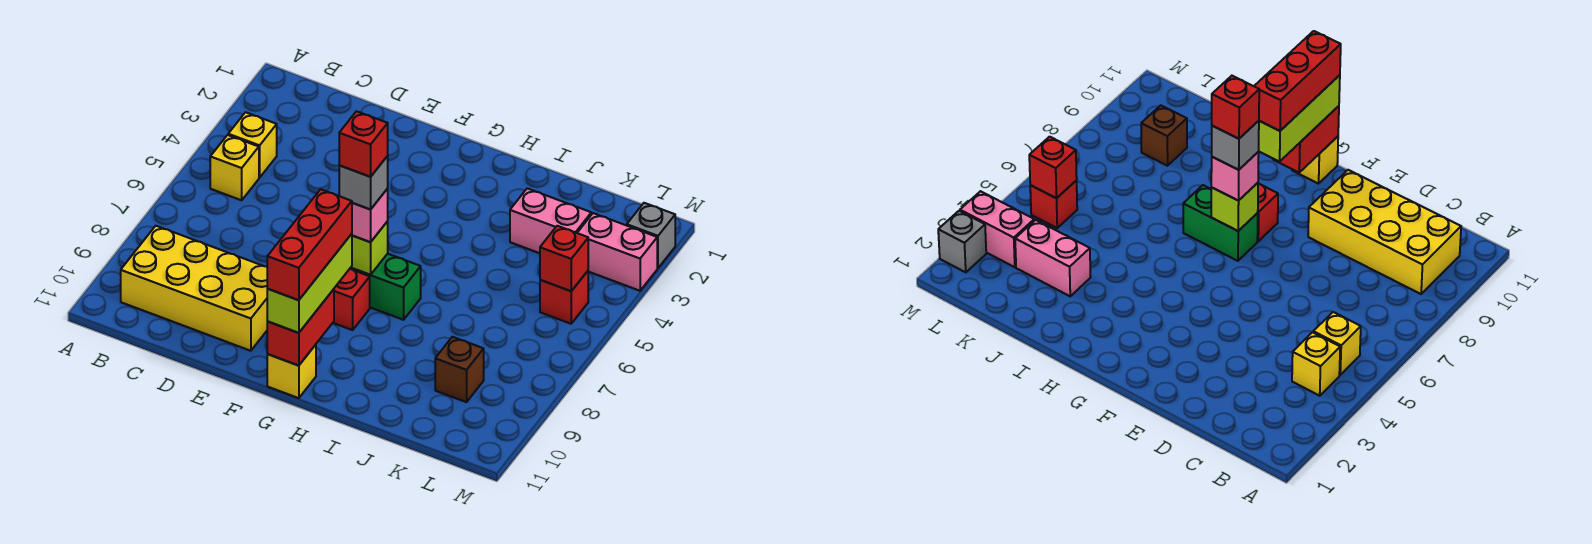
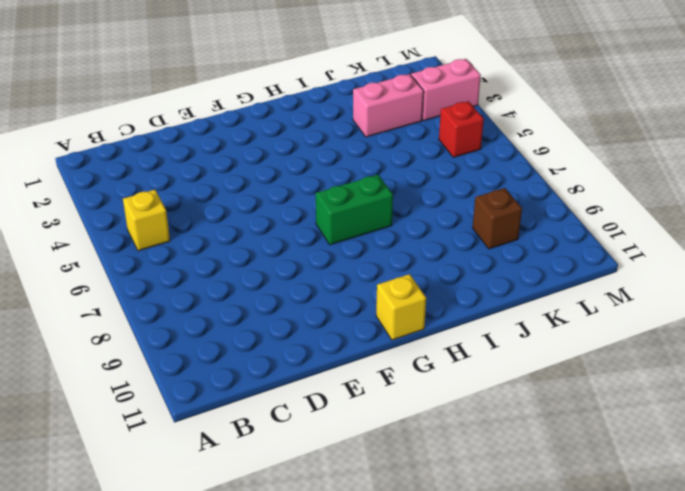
none -> yellow 1x1 brick [228,112,277,178]
none -> yellow 2x4 brick [121,226,268,351]
none -> red 1x1 brick [333,269,370,330]

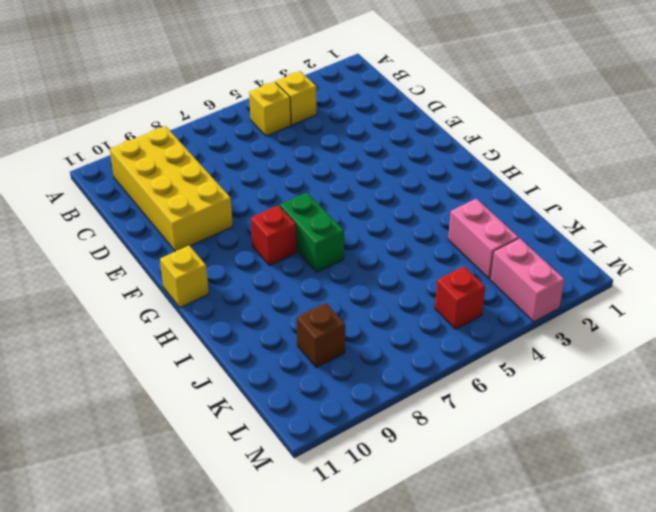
none -> grey 1x1 brick [627,203,675,268]
none -> lime 1x1 brick [351,221,388,275]
none -> red 1x2 brick [267,289,334,366]

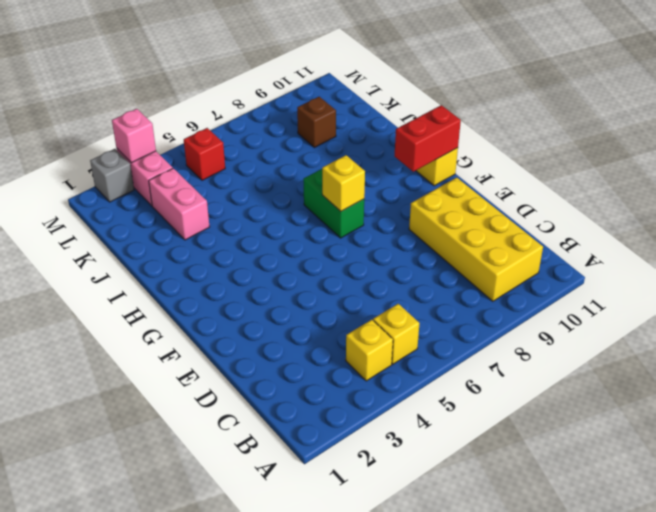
yellow 1x1 brick [322,155,365,211] -> lime 1x1 brick [351,221,388,275]
pink 1x1 brick [112,109,156,163] -> pink 1x1 brick moved to [352,189,388,242]
none -> red 1x1 brick [333,269,370,330]
none -> red 1x1 brick [540,226,588,291]
none -> lime 1x3 brick [267,234,352,333]

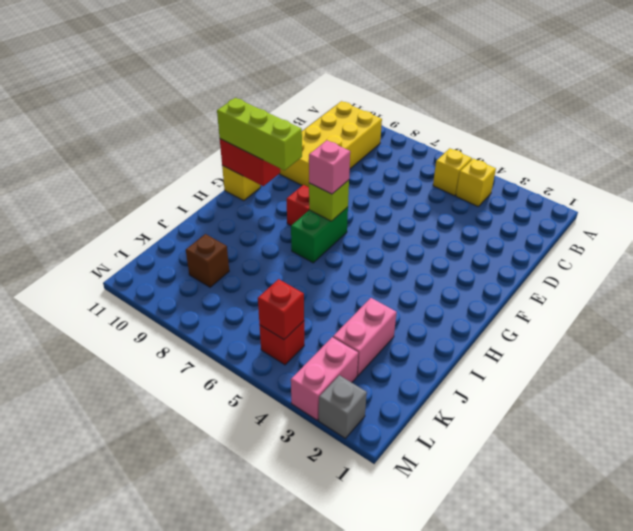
none -> grey 1x1 brick [339,156,388,209]
none -> red 1x3 brick [267,189,352,300]
none -> red 1x1 brick [339,111,388,177]

